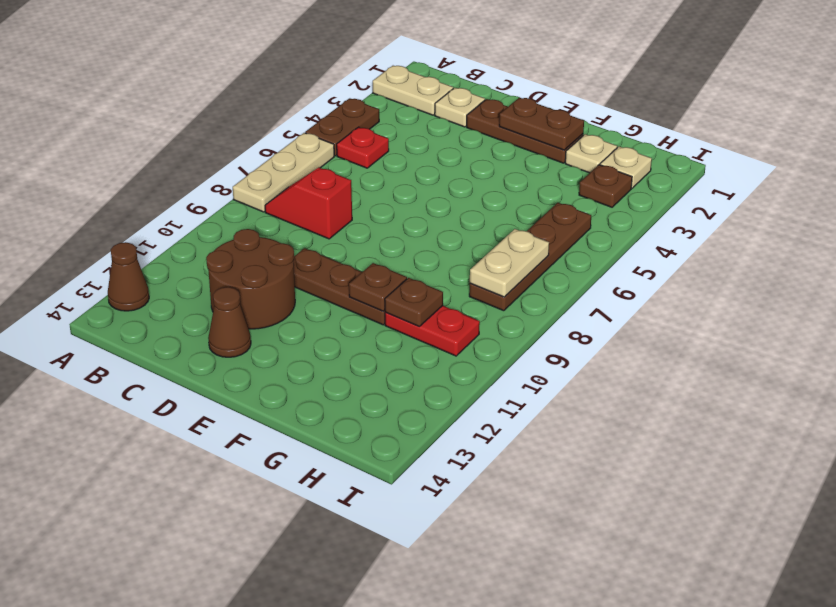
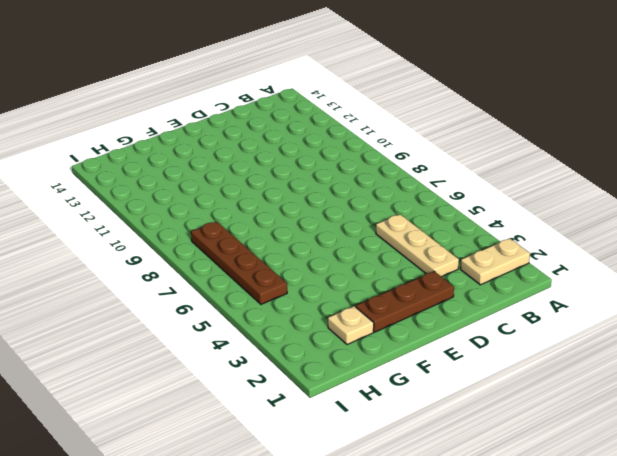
tan 1x3 plate [376,214,459,277] -> tan 1x3 plate moved to [233,133,334,212]
none -> brown 1x2 plate [305,98,379,156]
none -> brown 1x1 cone [108,242,149,311]
none -> red 1x1 plate [337,127,389,168]

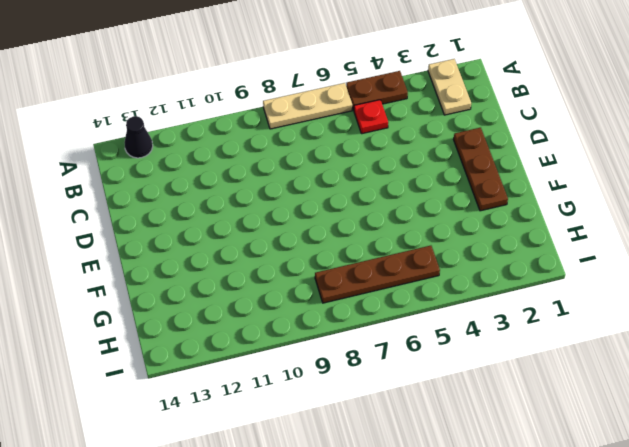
black 1x1 cone [124,116,153,158] -> brown 1x1 cone [108,242,149,311]
none -> red 1x2 slope [265,168,352,239]
none -> tan 1x1 plate [435,88,485,127]
none -> brown 2x2 round brick [206,229,295,329]

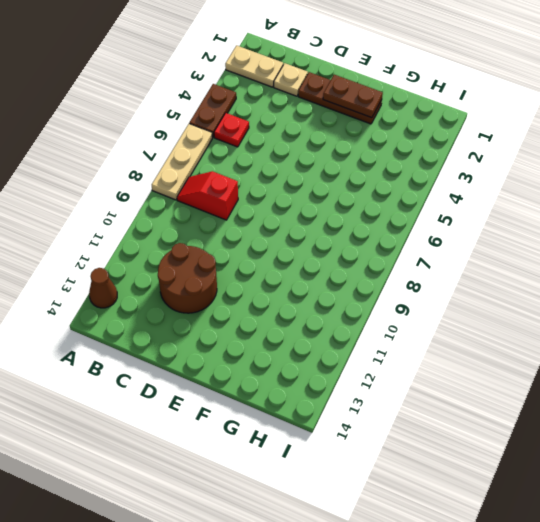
none -> brown 1x3 plate [293,248,385,325]
none -> brown 1x1 cone [208,287,251,357]
none -> tan 1x1 plate [565,134,617,173]

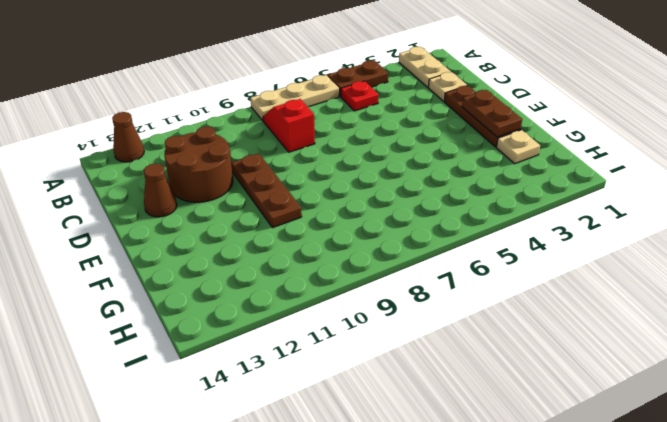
none -> red 1x2 plate [385,306,480,356]
none -> tan 1x1 plate [600,147,652,188]
none -> brown 1x1 plate [579,165,632,207]

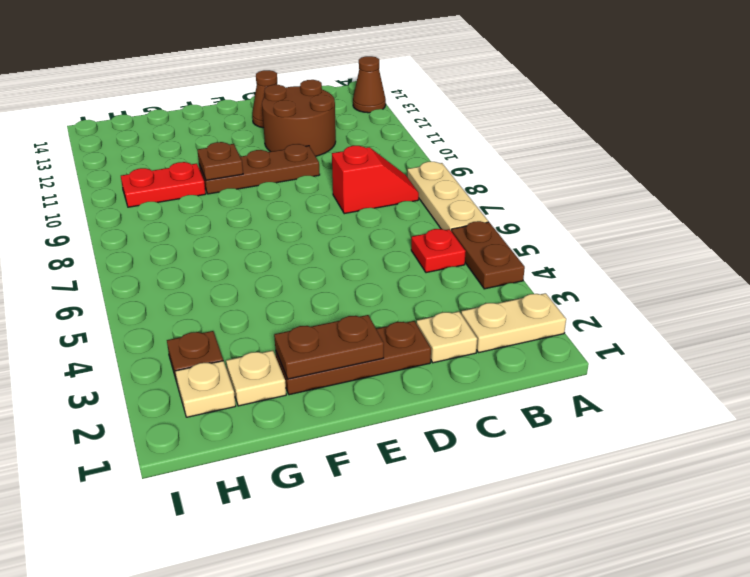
none -> brown 1x4 plate [469,203,591,311]
none -> brown 1x1 plate [385,278,443,327]
none -> tan 1x2 plate [470,229,549,297]

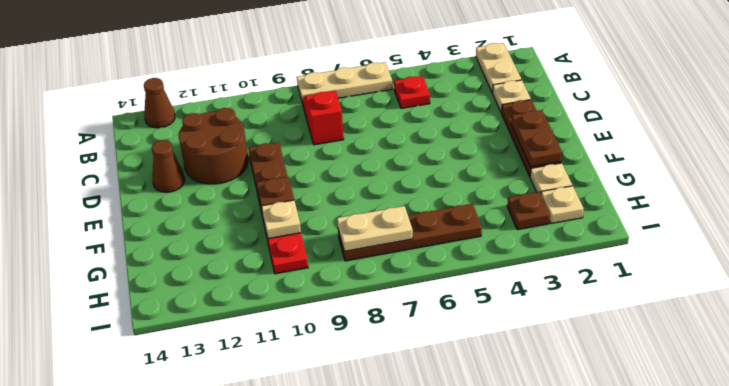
tan 1x1 plate [262,200,301,239] -> brown 1x1 plate [385,278,443,327]
none -> brown 1x2 plate [305,98,379,156]

